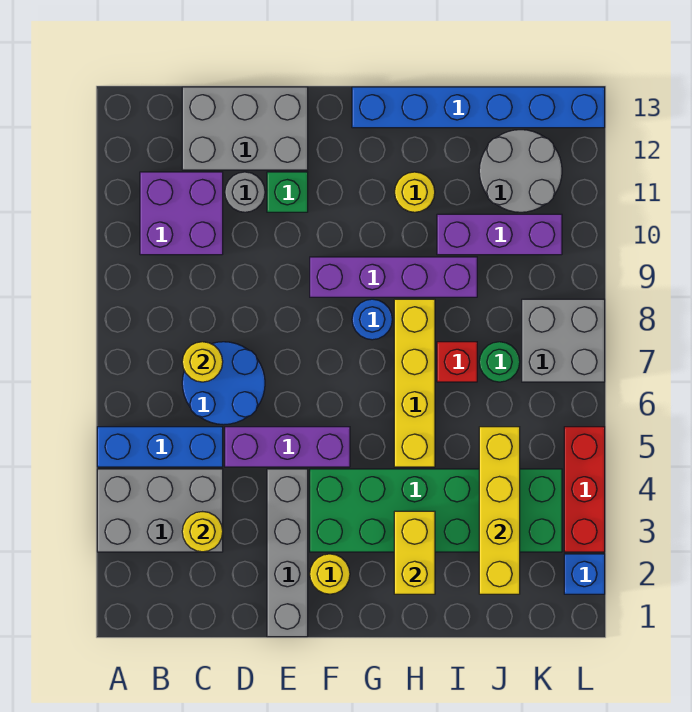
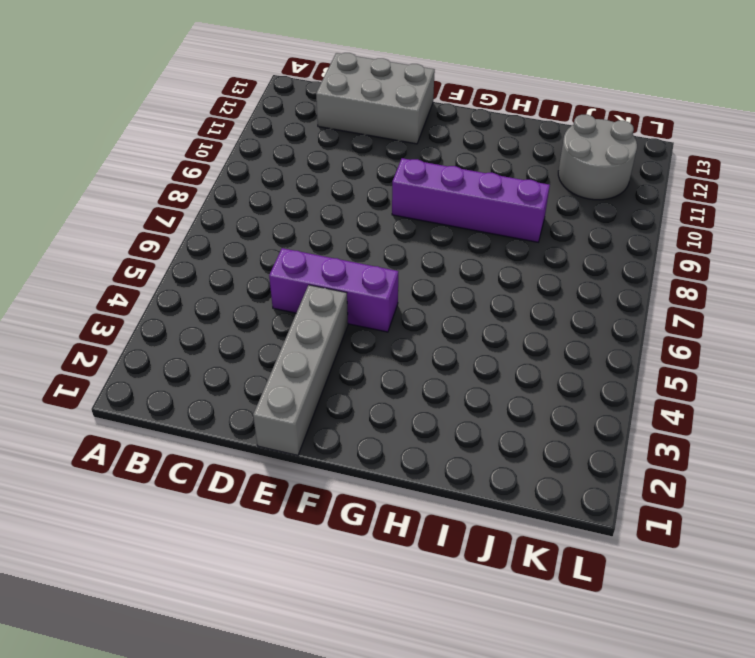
none -> grey 2x3 brick [97,469,223,552]
none -> blue 1x3 brick [97,427,223,467]
none -> purple 2x2 brick [140,172,223,255]

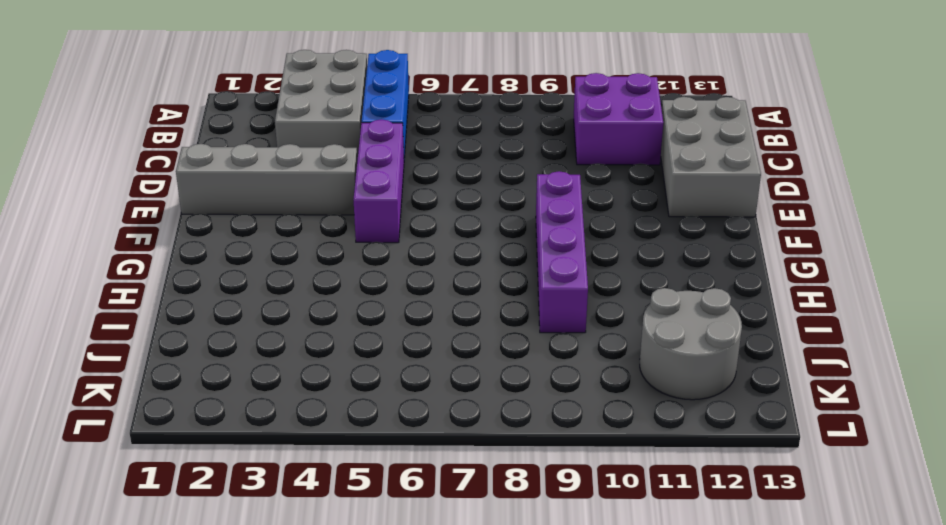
none -> blue 2x2 round brick [182,342,265,425]
none -> grey 1x1 round brick [225,172,265,212]
none -> green 1x1 brick [267,172,308,212]

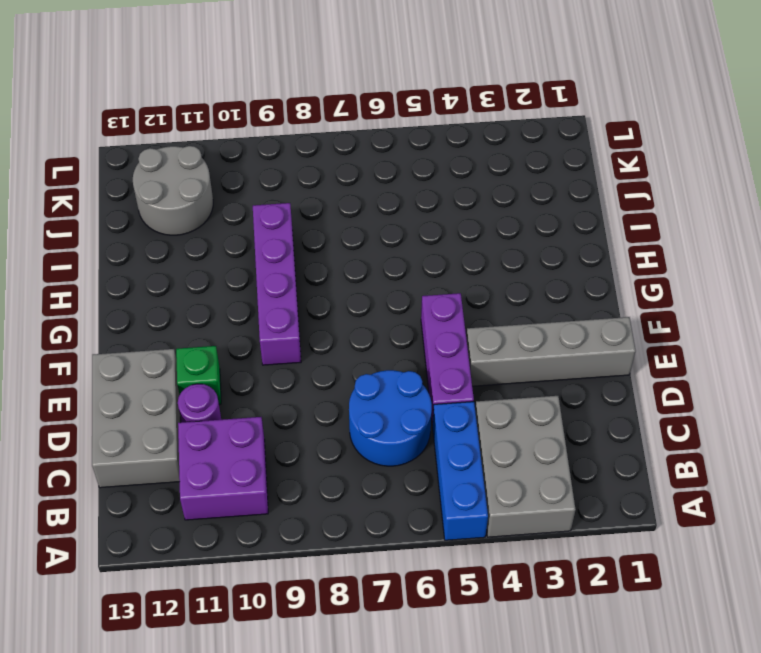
purple 1x1 round brick [178,384,221,422] -> grey 1x1 round brick [225,172,265,212]
none -> yellow 1x1 round brick [310,554,350,594]
none -> green 2x6 brick [310,469,562,552]
none -> blue 1x1 round brick [352,299,392,340]

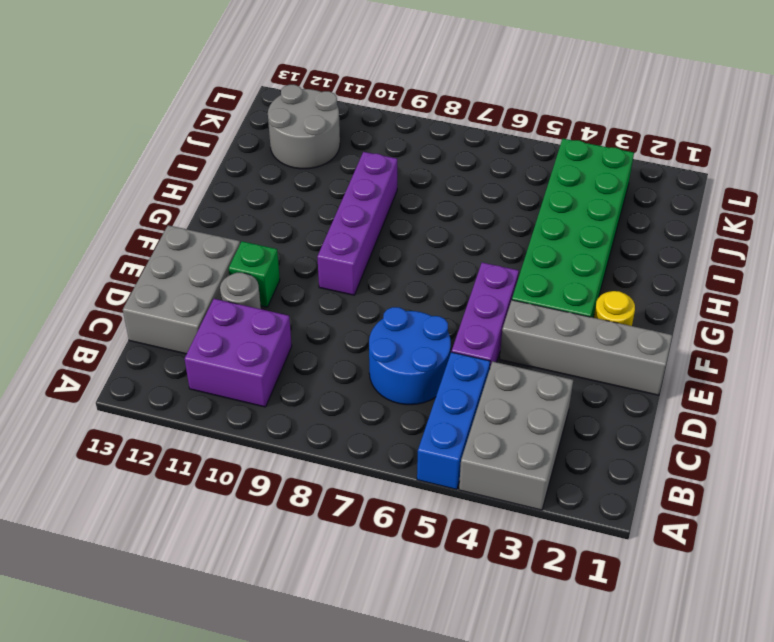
none -> blue 1x1 round brick [352,299,392,340]
none -> blue 1x6 brick [352,87,605,128]
none -> yellow 1x4 brick [394,299,435,467]

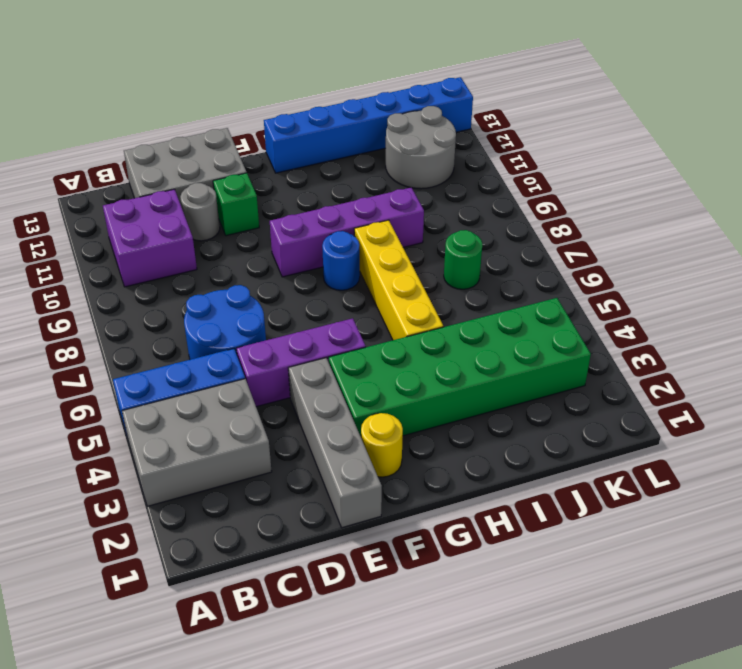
none -> yellow 1x1 round brick [395,172,435,212]
none -> red 1x1 brick [437,342,477,382]
none -> purple 1x3 brick [437,214,562,255]

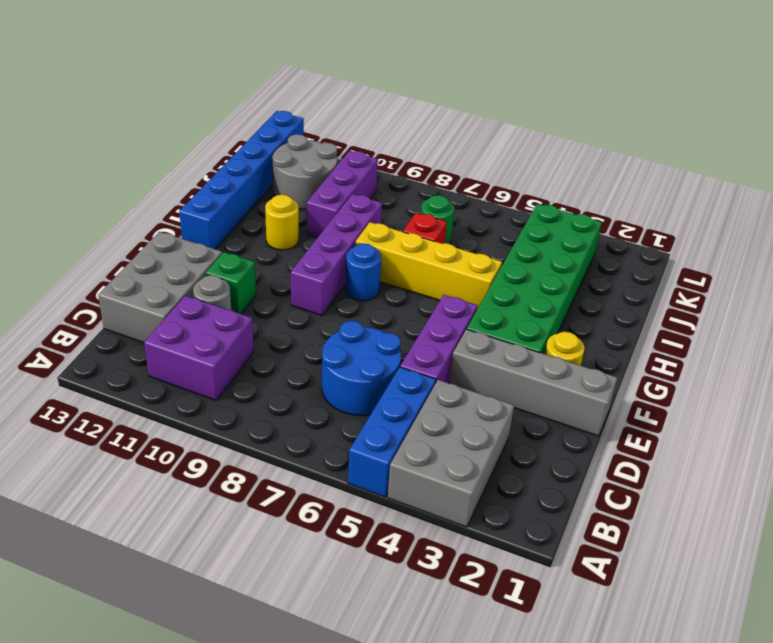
none -> grey 2x2 brick [522,299,605,382]
none -> blue 1x1 brick [564,554,605,594]
none -> red 1x3 brick [564,427,605,552]

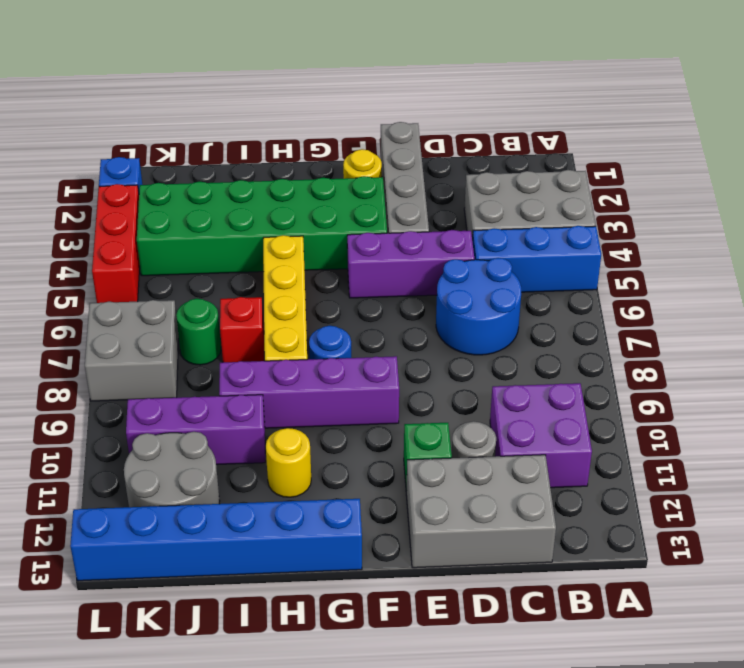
none -> yellow 1x1 round brick [182,512,223,552]
none -> yellow 1x1 round brick [182,342,223,382]
none -> yellow 1x2 brick [394,511,435,594]

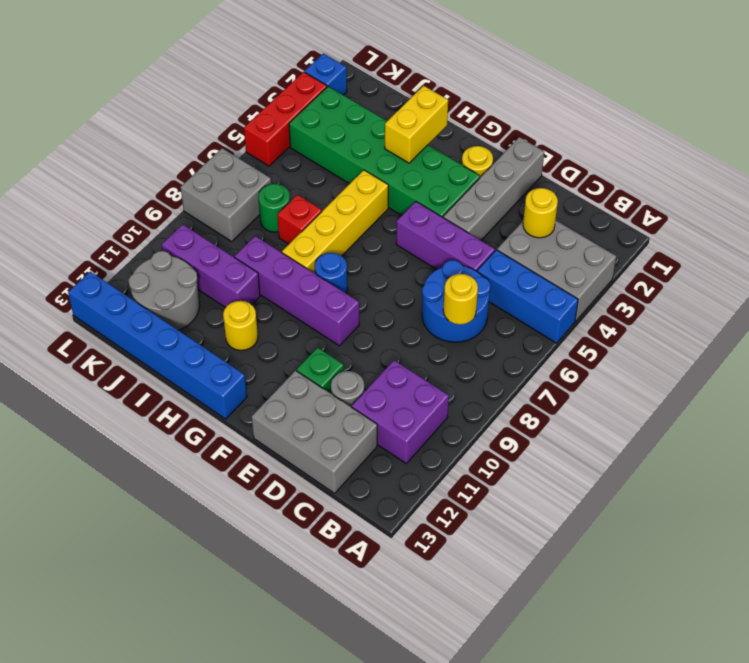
none -> yellow 1x4 brick [479,427,520,594]

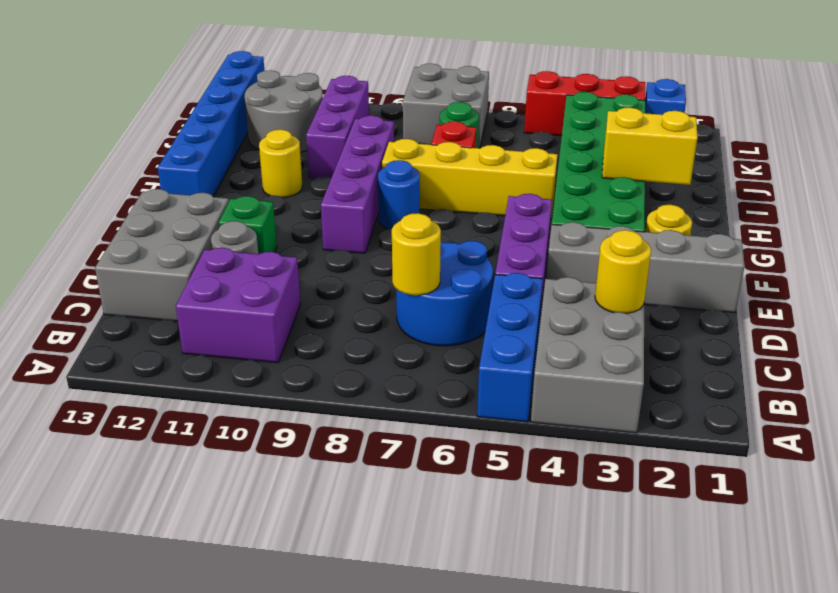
none -> yellow 1x4 brick [479,427,520,594]

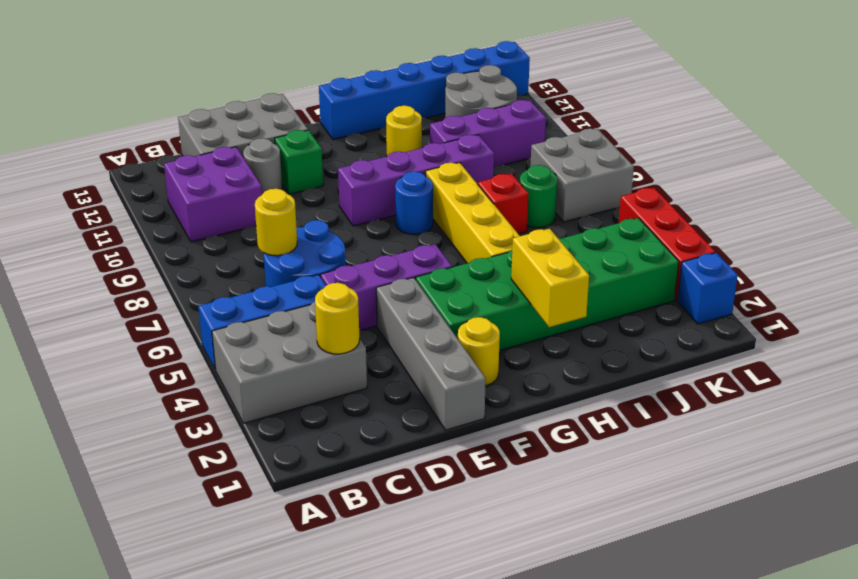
none -> yellow 1x4 brick [479,427,520,594]

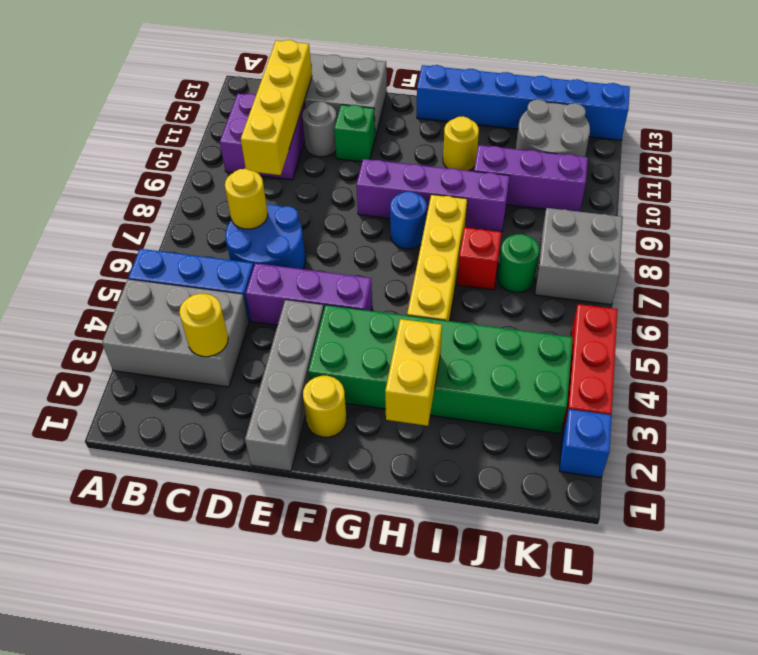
yellow 1x4 brick [241,40,312,175] -> yellow 1x4 brick moved to [479,427,520,594]

